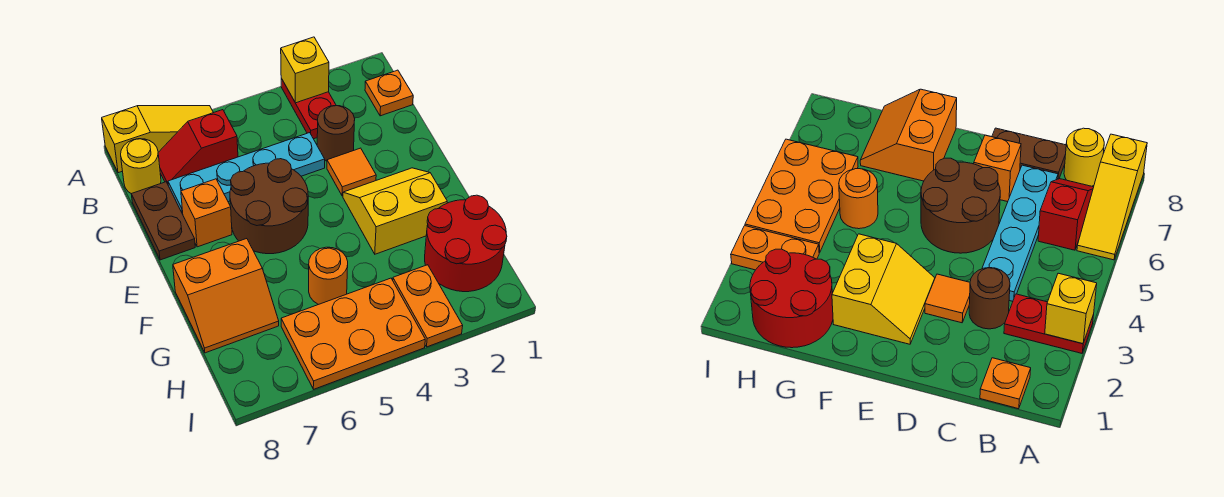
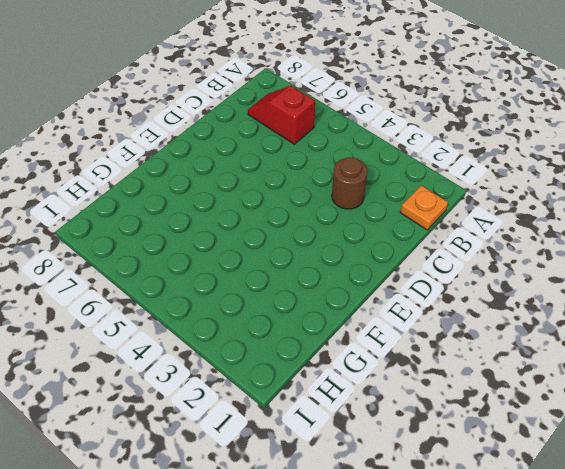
none -> red 1x2 plate [281,79,336,139]
none -> yellow 1x3 slope [102,106,213,173]
none -> yellow 1x1 round brick [121,139,161,194]

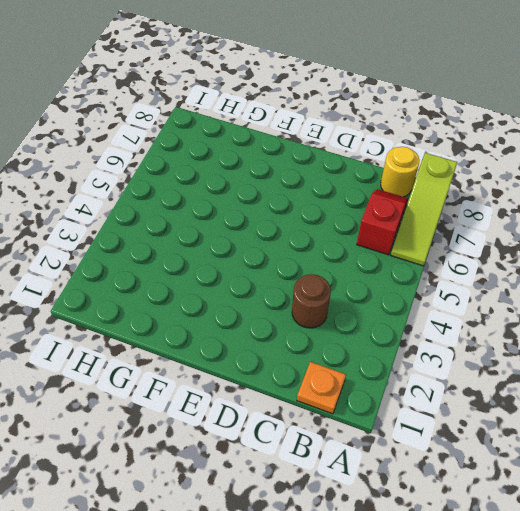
lime 1x3 slope [391,153,457,266] -> yellow 1x3 slope [102,106,213,173]
none -> red 1x2 plate [281,79,336,139]
none -> cyan 1x4 plate [168,133,325,214]
none -> brown 1x2 plate [132,182,195,260]

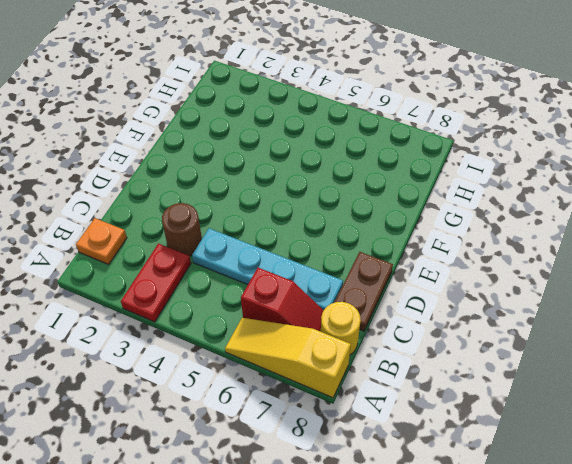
none -> orange 1x1 tile [327,148,376,196]
none -> brown 2x2 round brick [230,159,308,254]
none -> orange 1x1 brick [181,179,232,247]

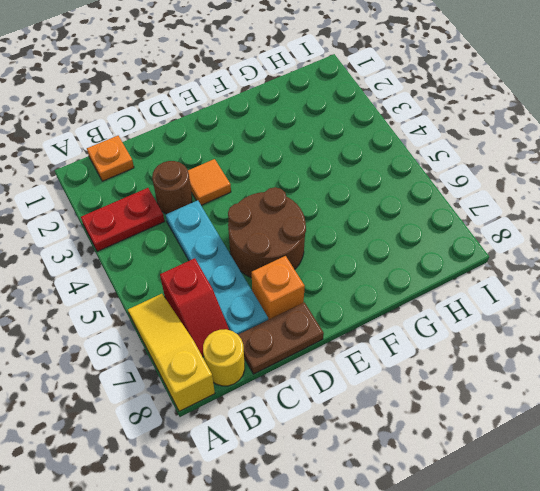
none -> yellow 2x2 slope [343,168,447,254]
none -> orange 2x2 slope [173,239,279,353]
none -> red 2x2 round brick [425,195,507,292]

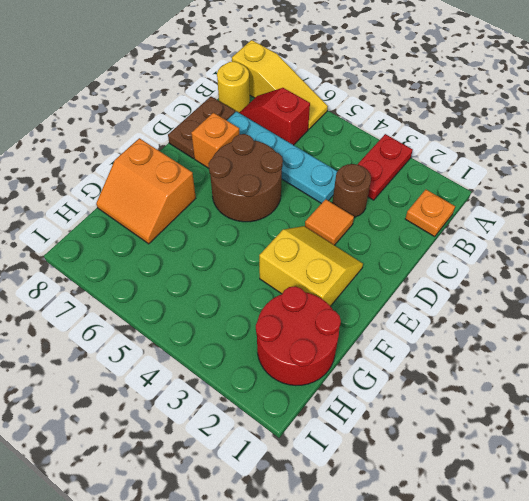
none -> orange 1x1 round brick [309,247,348,305]
none -> orange 1x2 plate [393,265,463,347]
none -> orange 2x3 plate [281,278,425,389]

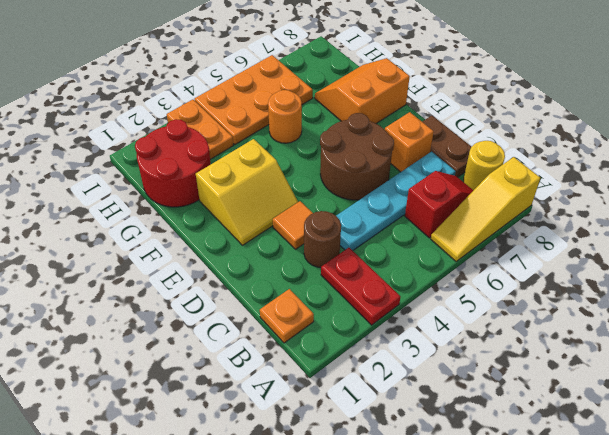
none -> yellow 1x1 brick [281,37,329,103]

